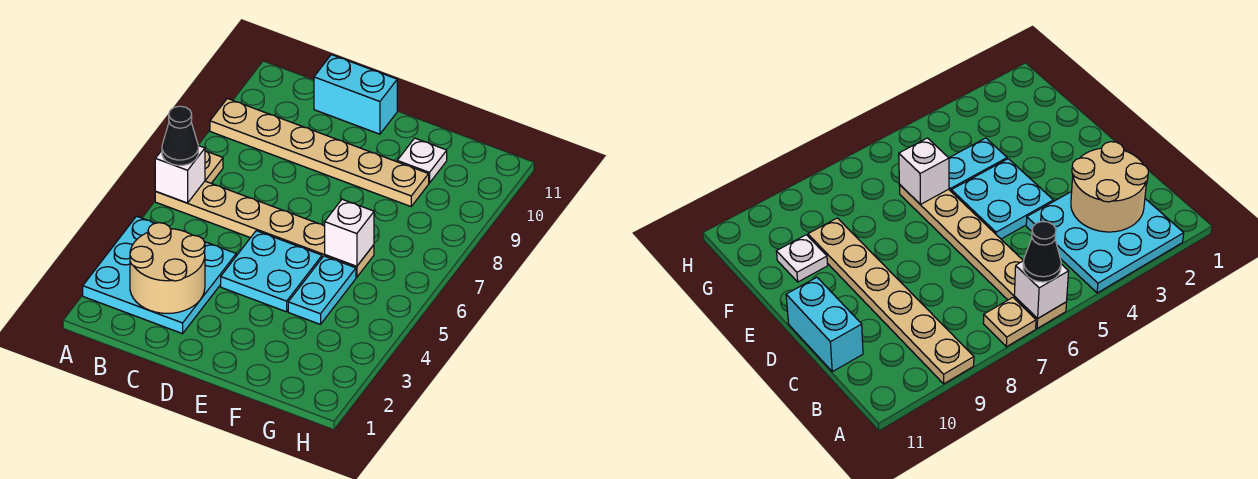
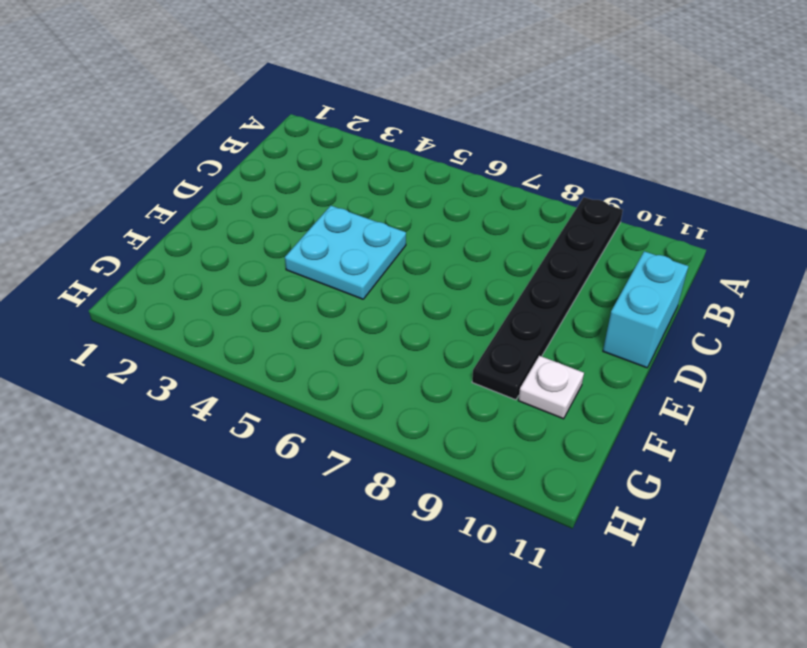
black 1x6 plate [472,197,623,400] -> tan 1x6 plate [210,98,429,206]
none -> cyan 3x3 plate [83,216,236,334]
none -> tan 1x6 plate [155,181,374,277]
none -> tan 1x1 plate [205,151,223,183]

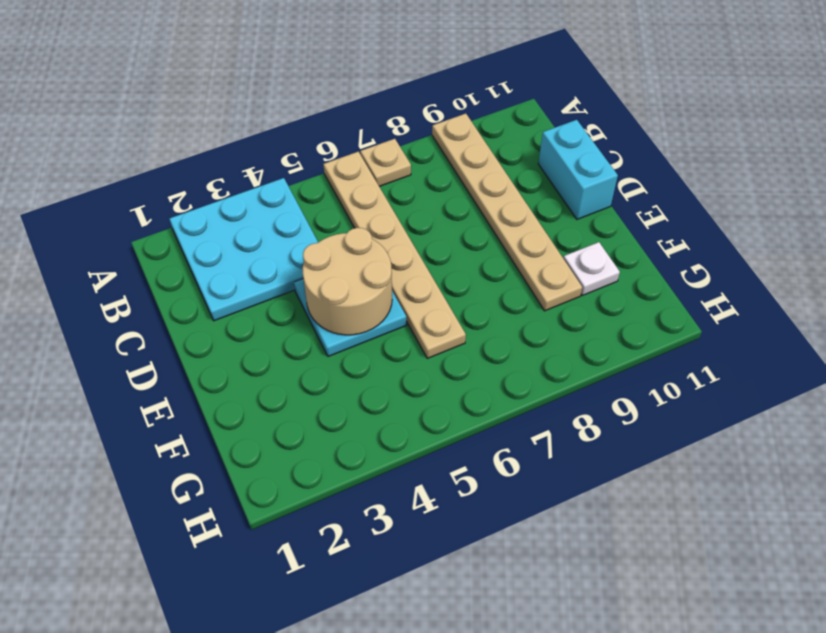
tan 2x2 round brick [303,228,392,335] -> tan 2x2 round brick moved to [130,223,205,313]
none -> cyan 1x2 plate [288,256,356,324]
none -> white 1x1 brick [155,146,205,203]
none -> white 1x1 brick [325,199,374,266]

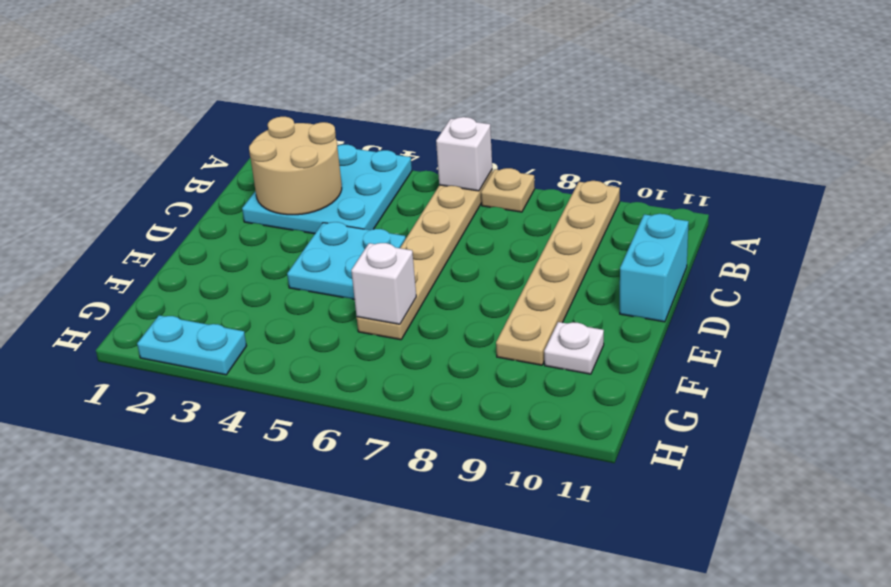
cyan 1x2 plate [137,316,246,375] -> cyan 1x2 plate moved to [288,256,356,324]
none -> black 1x1 cone [162,106,198,165]

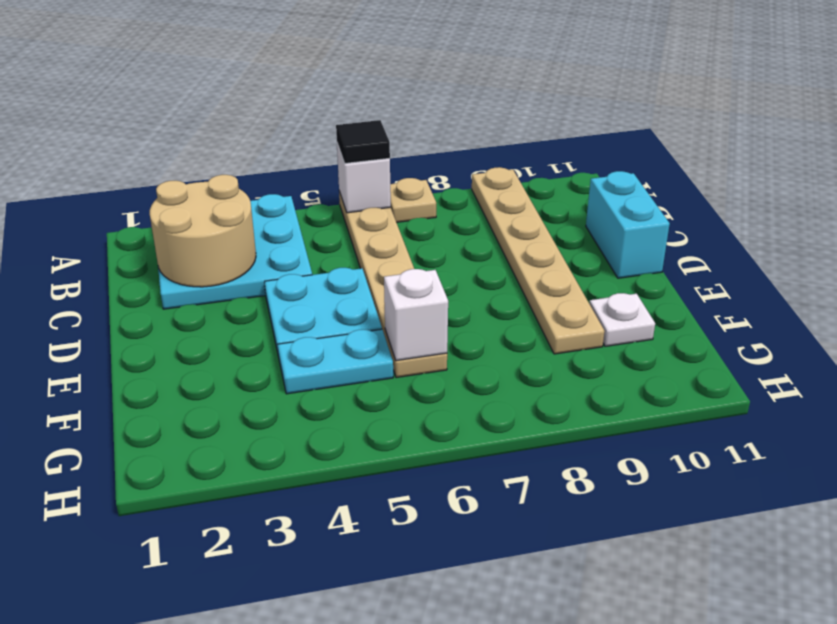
black 1x1 tile [336,120,390,163] -> black 1x1 cone [162,106,198,165]

